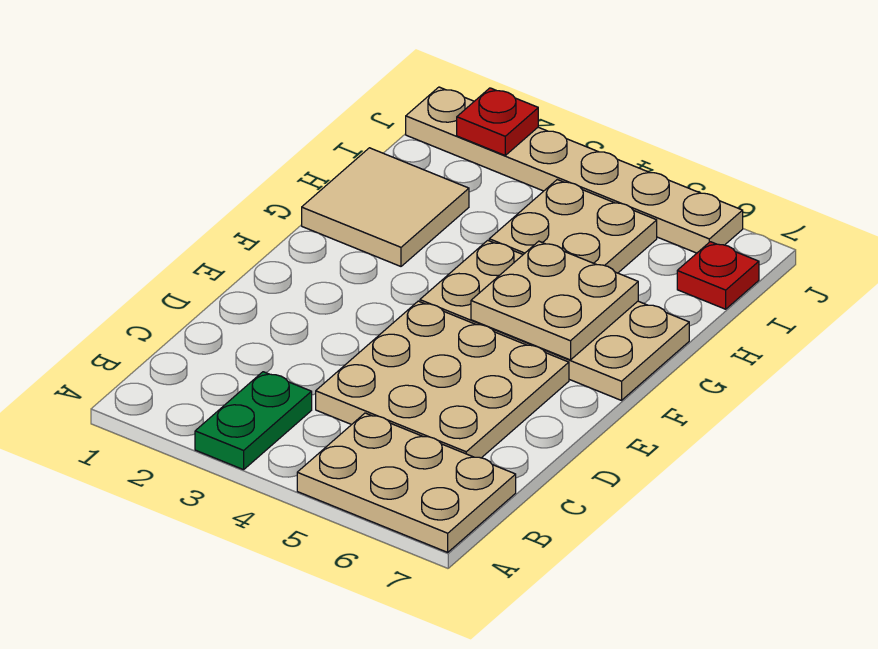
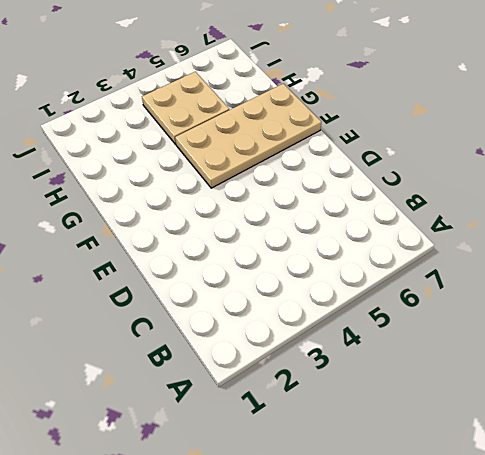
none -> green 1x2 plate [195,372,312,470]
none -> tan 2x3 plate [297,413,516,552]

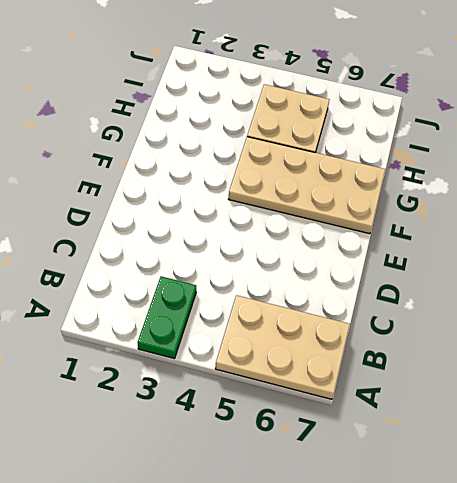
none -> tan 3x3 plate [316,301,569,458]
none -> tan 2x2 tile [302,148,469,266]

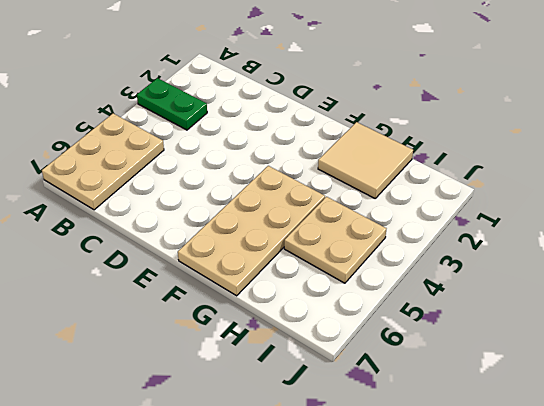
none -> tan 3x3 plate [316,301,569,458]
none -> red 1x1 plate [677,242,759,309]

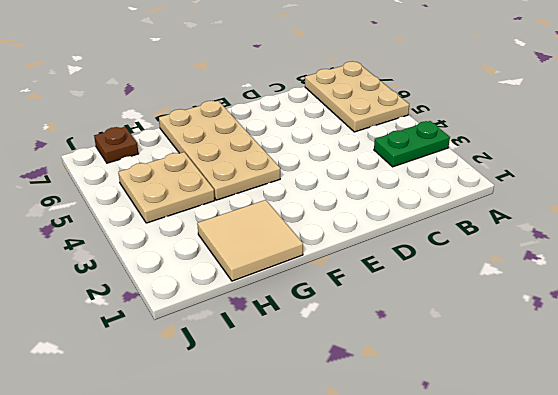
brown 1x1 plate [94,127,139,163] -> red 1x1 plate [677,242,759,309]
none -> tan 3x3 plate [316,301,569,458]
none -> tan 1x6 plate [406,87,743,253]

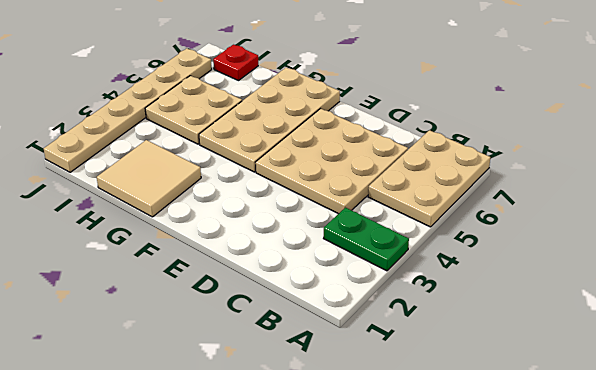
none -> tan 2x2 plate [471,241,638,360]
none -> red 1x1 plate [457,88,538,155]

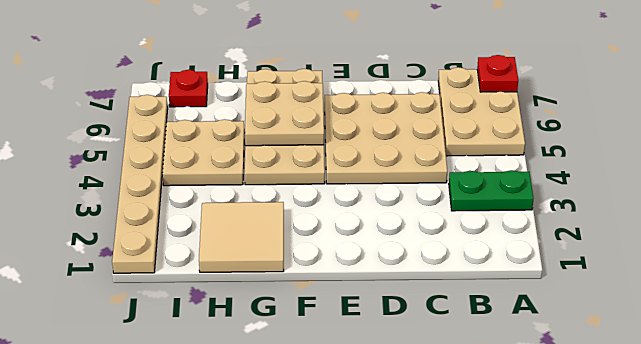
red 1x1 plate [477,55,518,92] -> red 1x1 plate moved to [457,88,538,155]

